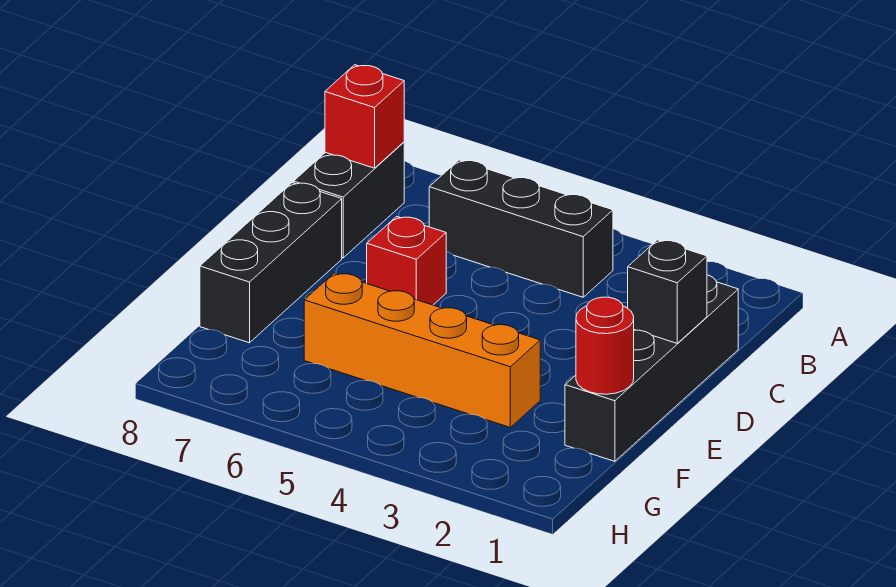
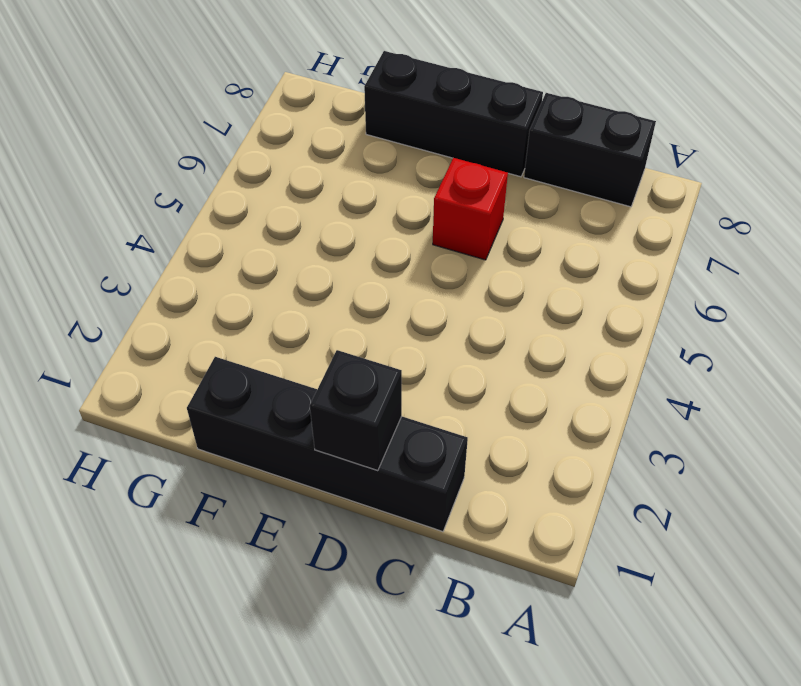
none -> black 1x3 brick [429,160,613,297]
none -> orange 1x4 brick [304,273,540,427]

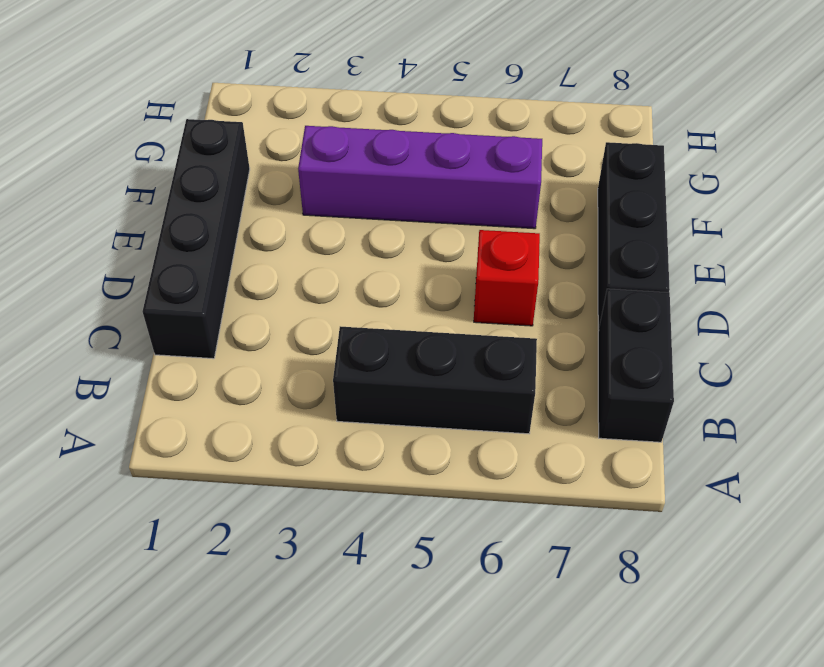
purple 1x4 brick [298,126,542,229] -> orange 1x4 brick [304,273,540,427]
none -> red 1x1 brick [325,65,404,168]
none -> black 1x1 brick [628,240,707,343]

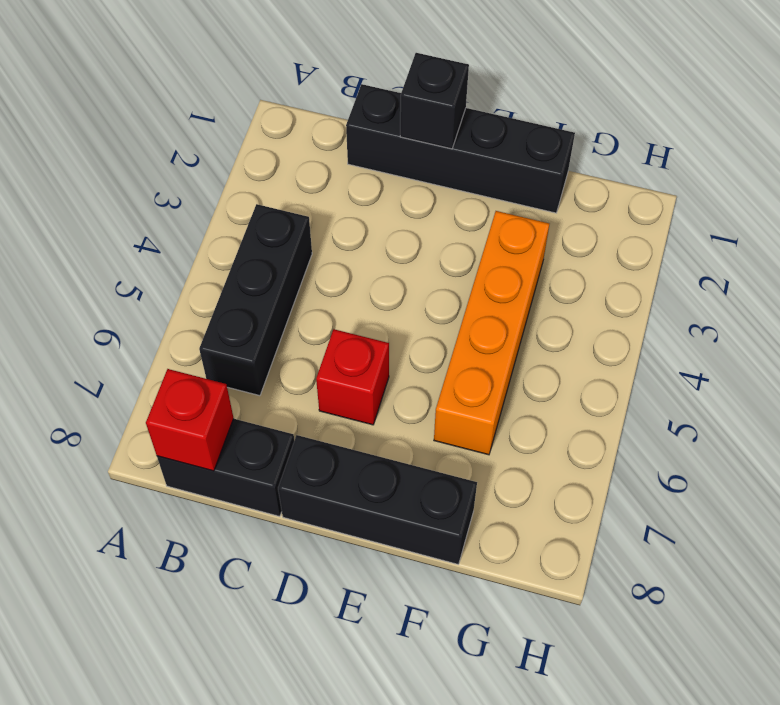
none -> red 1x1 round brick [576,297,634,394]

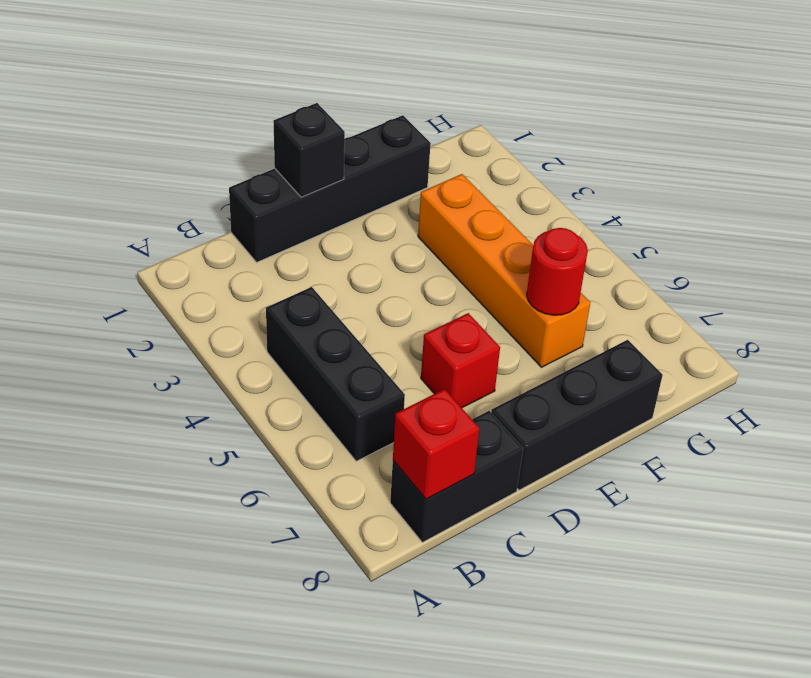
red 1x1 round brick [527,228,588,315] -> red 1x1 round brick moved to [576,297,634,394]

